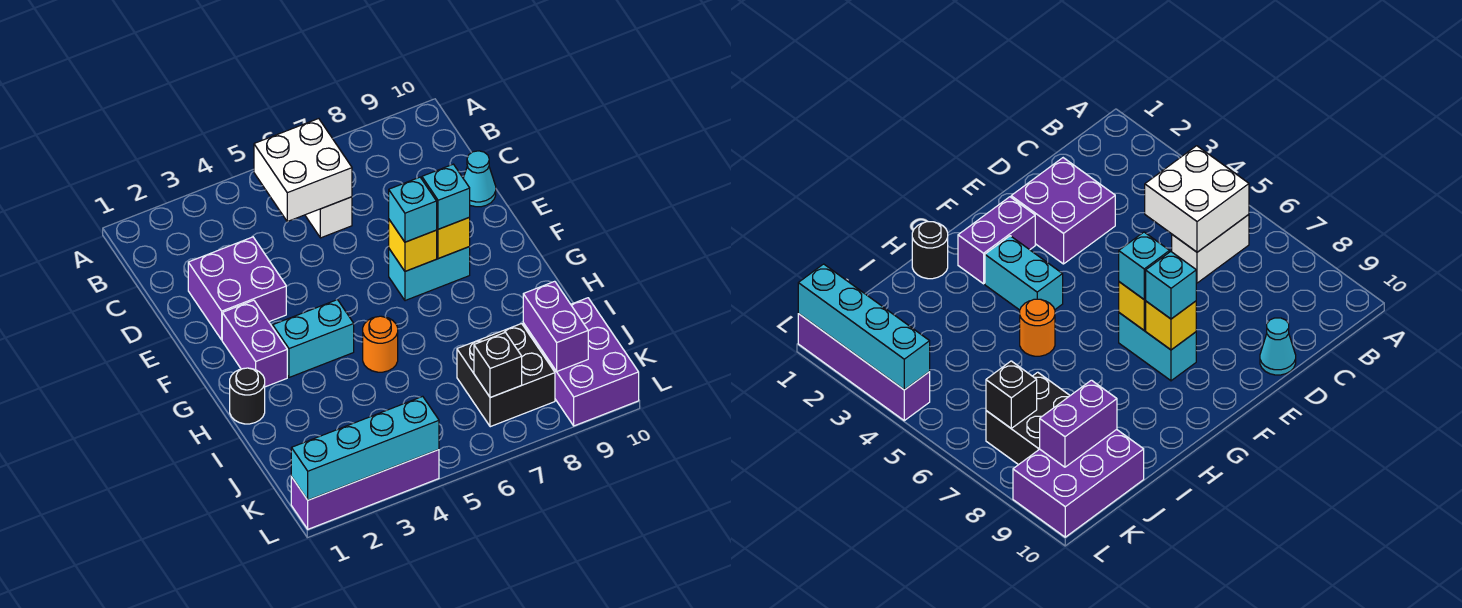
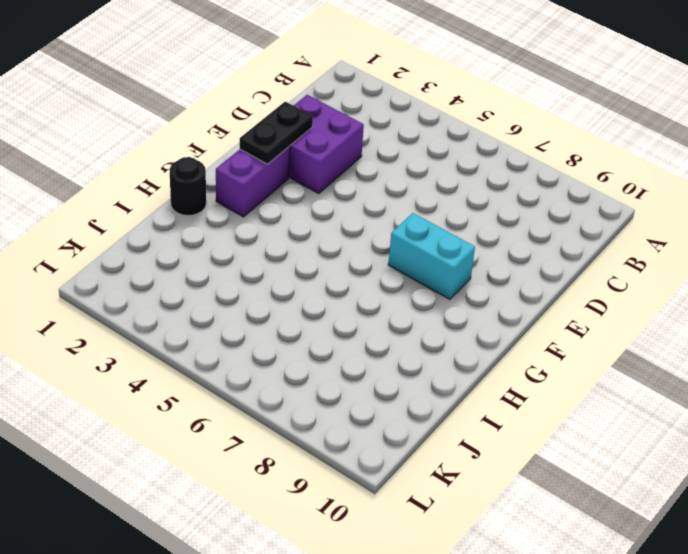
black 1x2 plate [240,102,313,164] -> none
none -> white 1x2 brick [305,197,352,238]
none -> cyan 1x1 cone [463,151,496,207]
none -> cyan 1x2 brick [273,300,354,377]

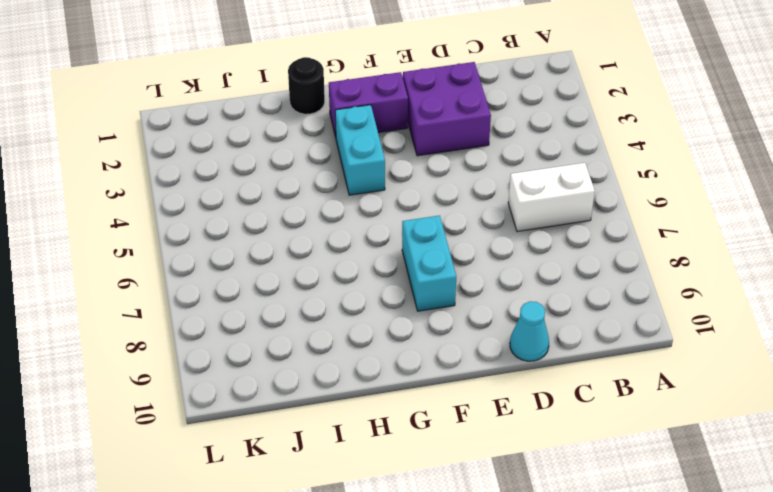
none -> orange 1x1 round brick [363,316,398,372]
none -> black 2x2 brick [457,324,555,427]
none -> purple 2x3 brick [523,298,639,426]

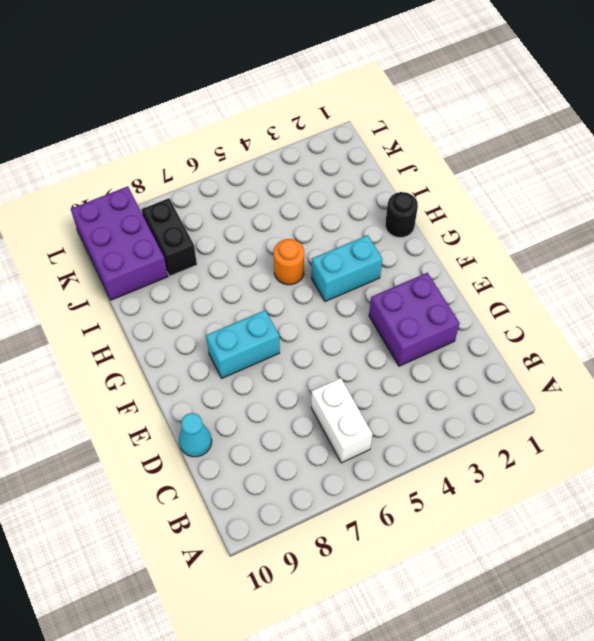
black 1x2 brick [142,198,197,276] -> black 2x2 brick [457,324,555,427]
none -> purple 1x2 brick [222,300,287,387]
none -> purple 1x4 brick [291,450,439,529]
none -> white 2x2 brick [254,119,352,222]

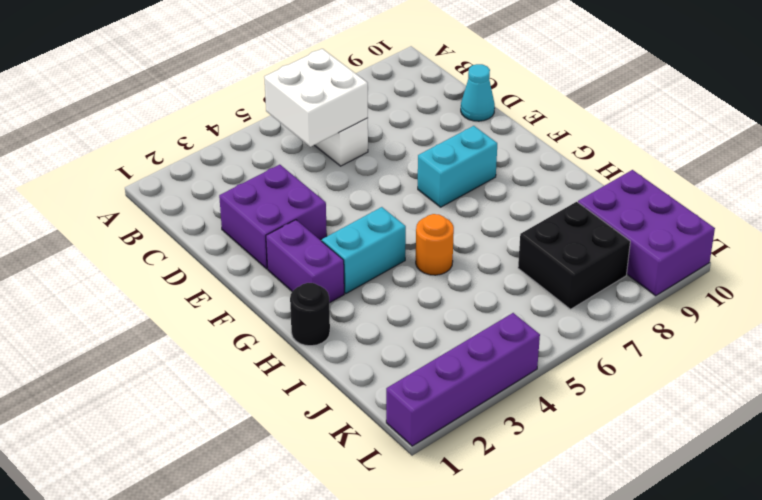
none -> yellow 1x1 brick [389,220,437,271]
none -> yellow 1x1 brick [437,217,470,259]
none -> purple 1x2 brick [523,281,588,371]

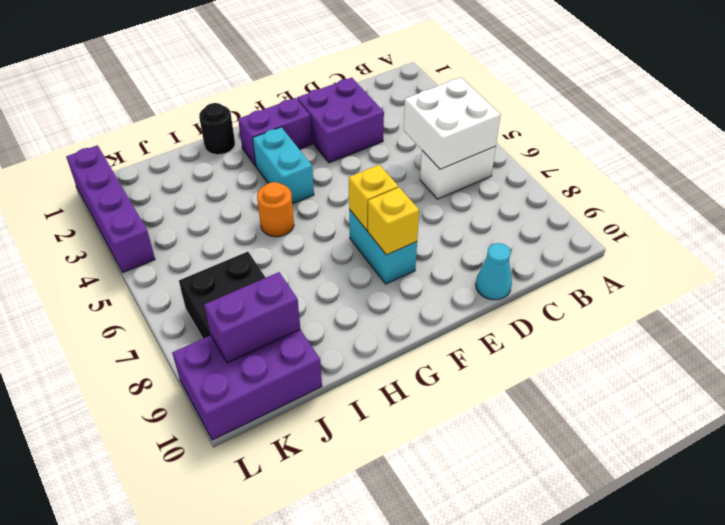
none -> black 1x1 brick [474,332,522,398]
none -> cyan 1x4 brick [291,396,439,500]
none -> cyan 1x1 brick [389,177,437,242]

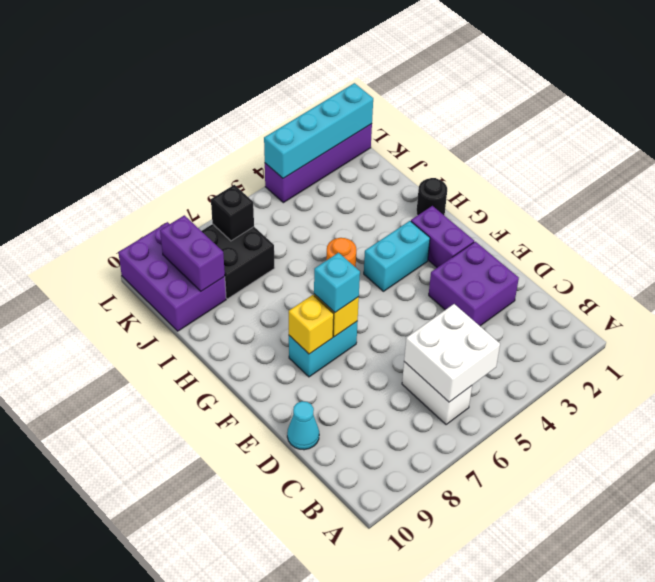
none -> cyan 1x1 brick [422,164,470,229]

